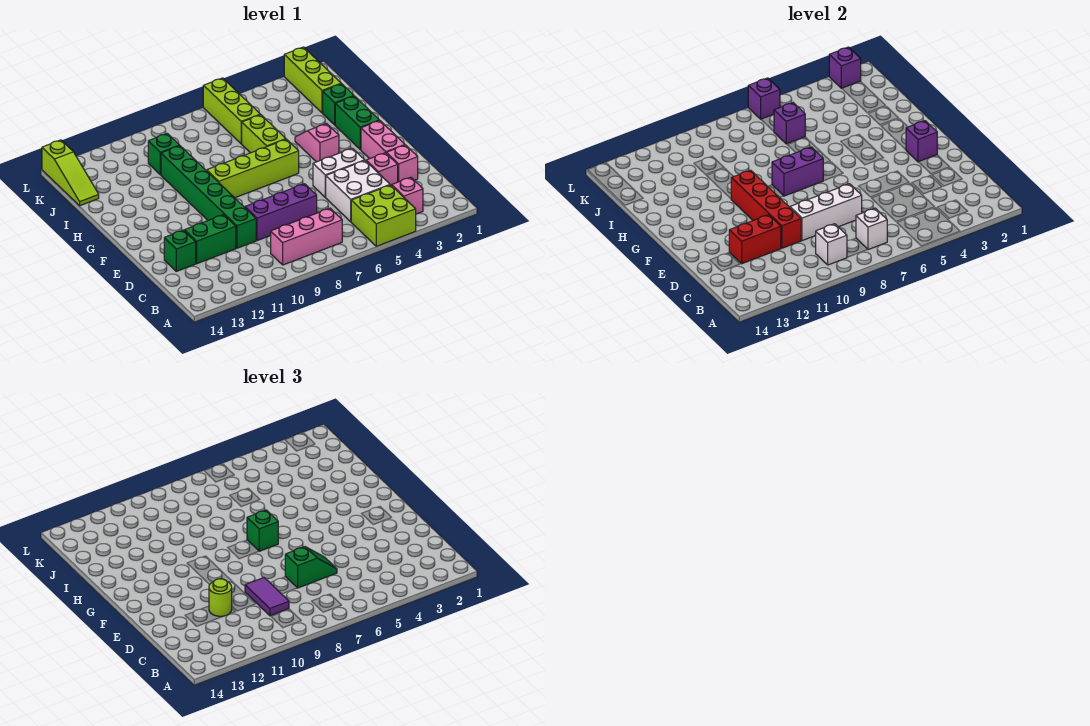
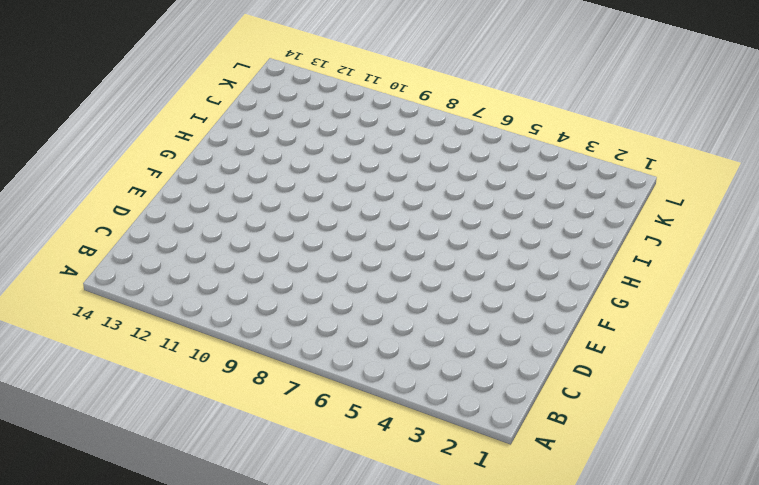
none -> lime 2x2 brick [351,185,416,246]
none -> pink 1x1 brick [392,177,423,214]
none -> pink 1x3 brick [271,208,342,265]
none -> white 2x2 brick [326,161,390,222]

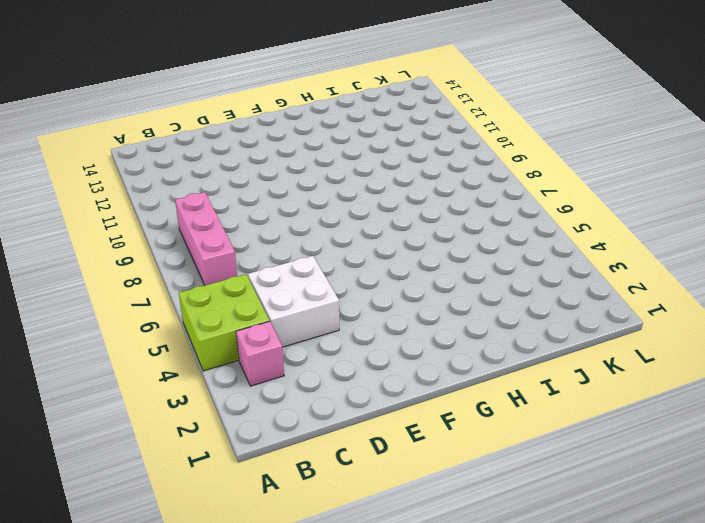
none -> pink 1x1 brick [386,145,418,182]
none -> pink 1x1 brick [366,153,398,186]
none -> purple 1x3 brick [245,184,317,241]
none -> green 1x6 brick [161,146,256,248]

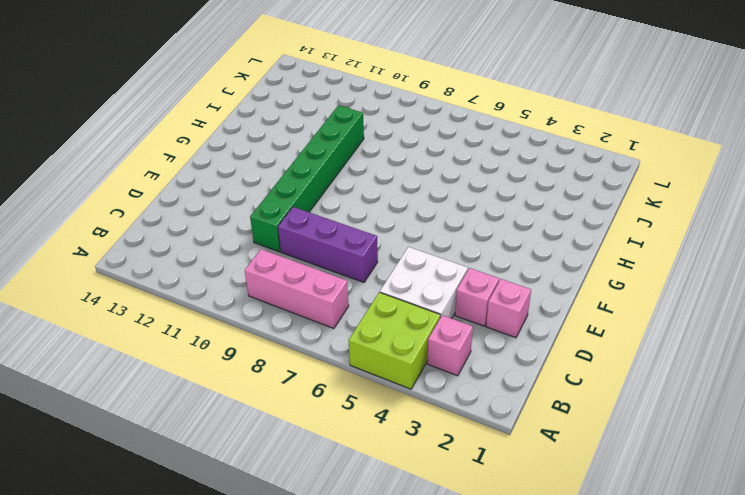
none -> green 1x2 brick [184,215,236,264]
none -> green 1x1 brick [164,230,196,271]
none -> pink 1x2 brick [361,121,405,159]
none -> white 1x2 brick [313,148,365,197]

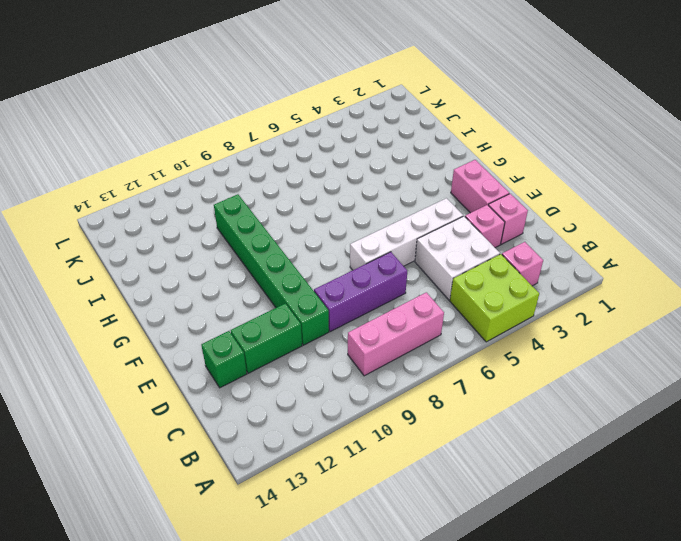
white 1x4 brick [350,198,463,270] -> white 1x2 brick [313,148,365,197]
none -> green 1x2 brick [335,96,380,150]
none -> pink 1x2 slope [295,124,339,162]
none -> lime 1x4 brick [207,139,299,198]
none -> lime 1x2 brick [242,115,286,153]

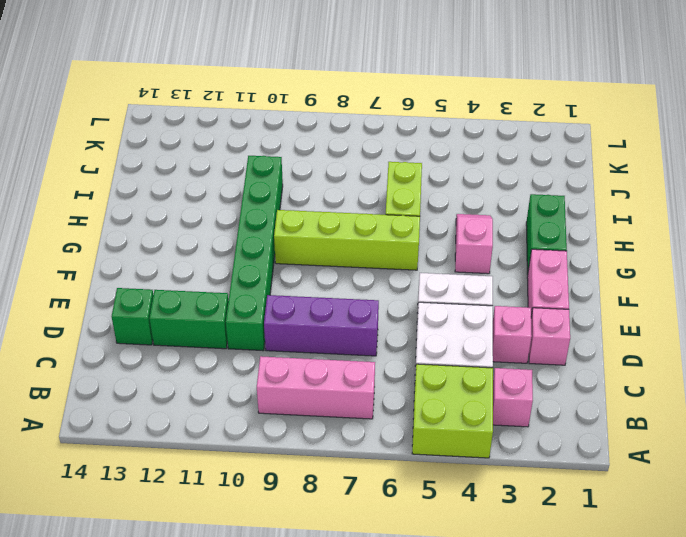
none -> green 1x1 brick [323,84,354,125]
none -> lime 1x3 brick [284,47,341,113]
none -> lime 1x3 brick [203,78,260,144]
none -> green 1x1 brick [148,133,180,175]

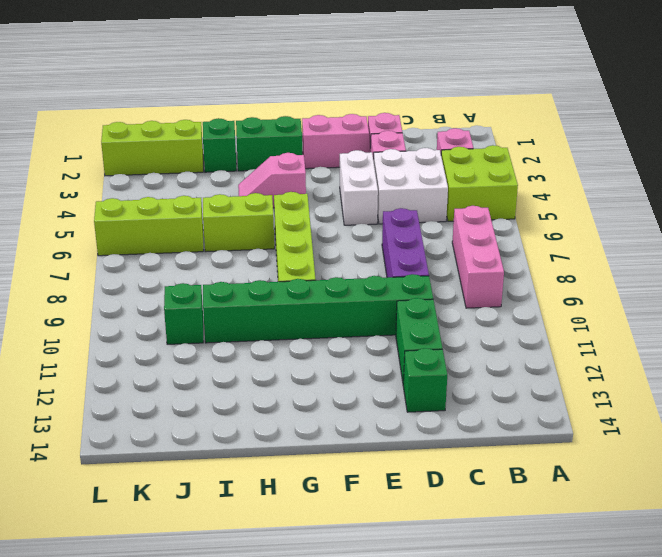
none -> lime 1x3 slope [42,140,99,206]
none -> white 1x1 brick [856,208,887,250]
none -> white 1x1 brick [816,224,847,265]
none -> white 1x3 brick [790,184,862,241]

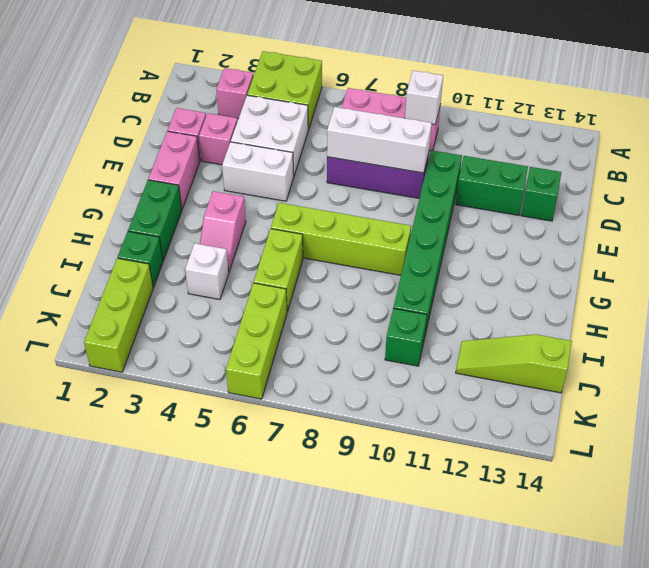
white 1x1 brick [185,243,229,300] -> white 1x1 brick moved to [856,208,887,250]
lime 1x3 slope [456,334,572,393] -> lime 1x3 slope turned to [42,140,99,206]
none -> red 1x4 brick [731,170,801,248]
none -> red 1x2 brick [729,215,781,264]
none -> purple 1x1 brick [906,121,937,162]
none -> purple 1x2 brick [772,147,823,196]

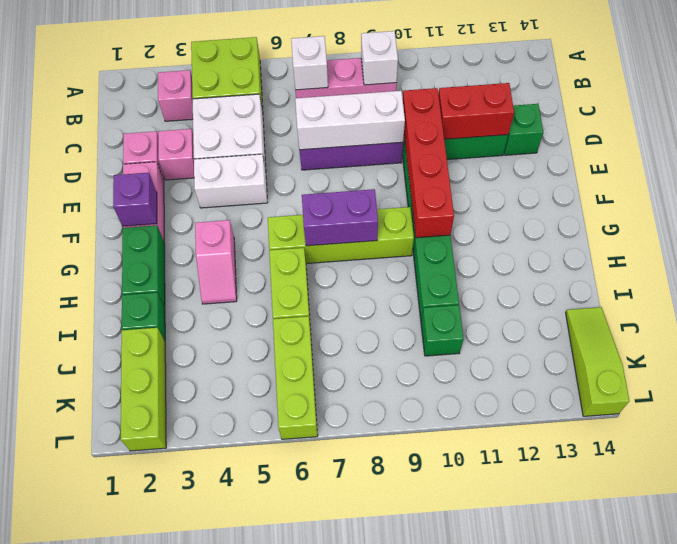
none -> purple 1x1 brick [774,103,805,144]
none -> purple 1x1 brick [829,47,861,88]
none -> purple 1x1 brick [748,78,780,119]
none -> purple 1x2 tile [245,577,289,616]

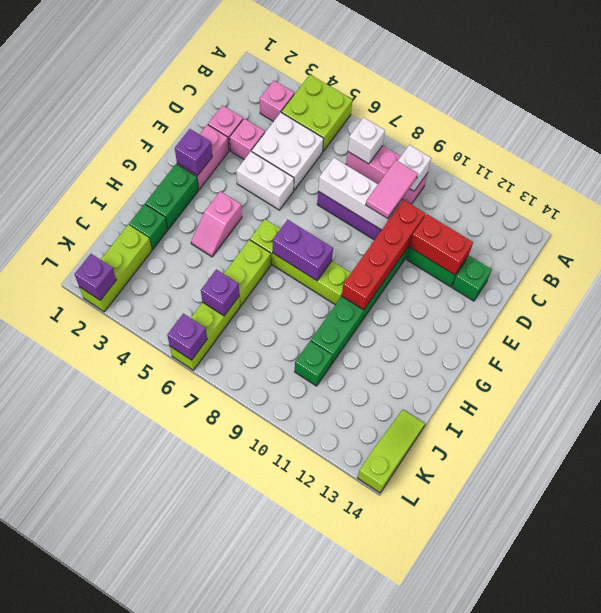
pink 1x2 tile [366,160,418,219] -> purple 1x2 tile [245,577,289,616]
none -> green 1x2 slope [285,547,337,588]
none -> lime 1x1 round brick [209,579,232,617]
none -> green 1x1 brick [247,510,278,551]

